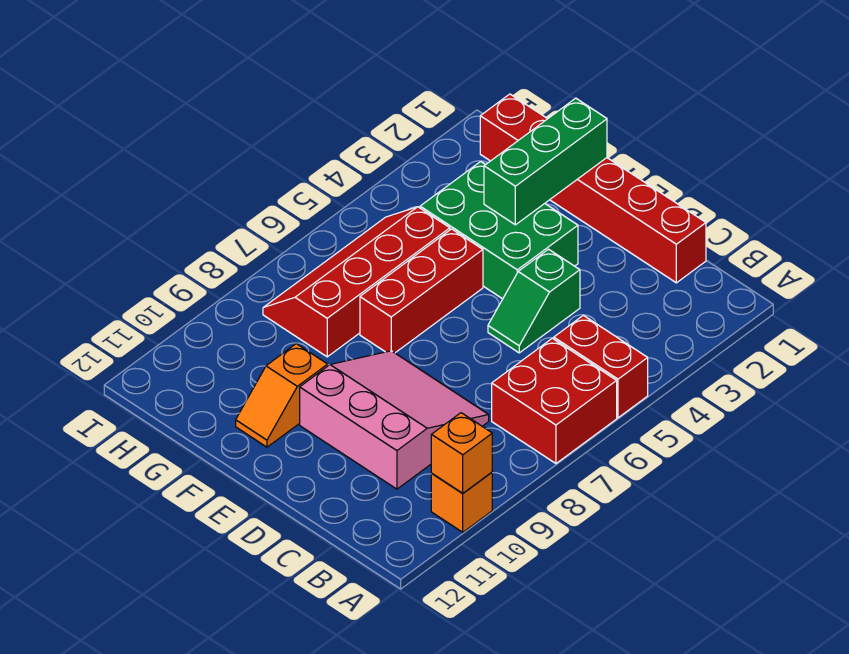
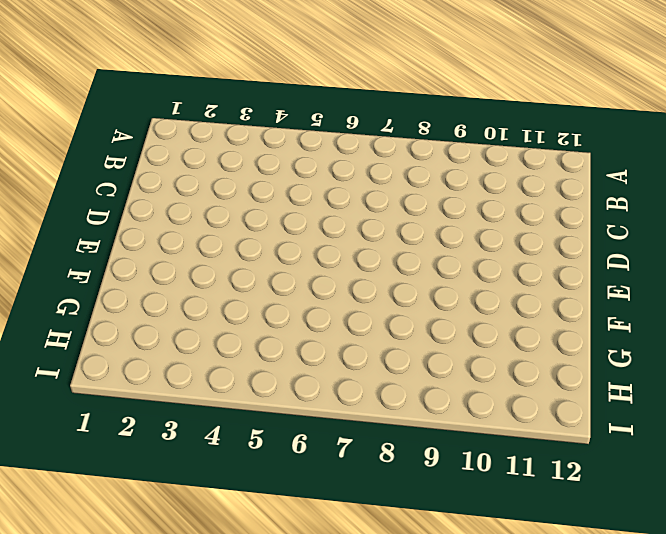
none -> red 1x2 brick [554,315,648,418]
none -> red 2x2 brick [492,338,617,463]
none -> orange 1x1 brick [431,472,492,532]

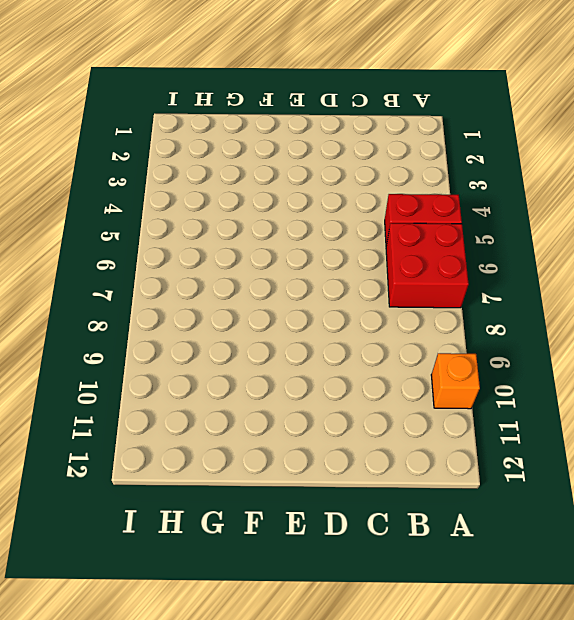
none -> red 1x6 brick [480,94,706,283]
none -> pink 3x3 slope [300,351,489,489]
none -> green 1x2 slope [488,249,580,353]

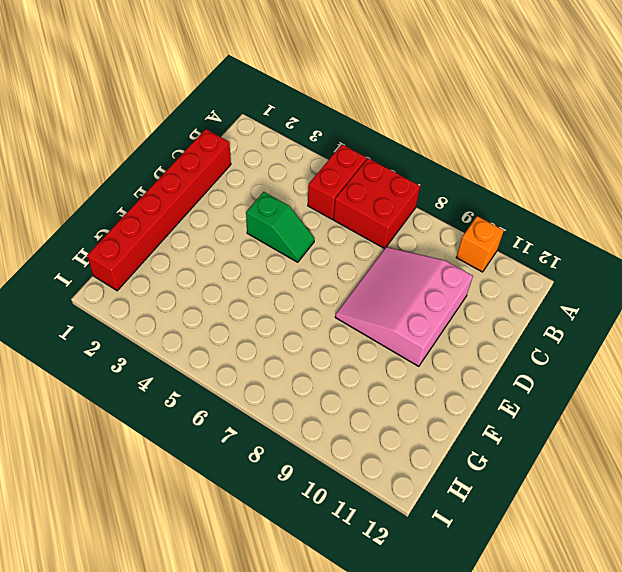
none -> green 2x3 brick [420,162,578,299]
none -> red 1x3 brick [360,229,483,353]
none -> orange 1x2 slope [236,344,328,447]

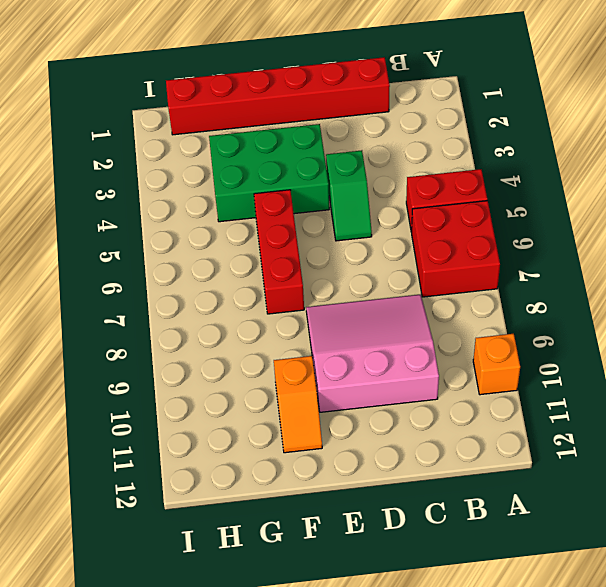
none -> red 2x4 slope [263,207,450,357]
none -> orange 1x1 brick [431,413,492,493]
none -> green 1x3 brick [484,98,607,225]

